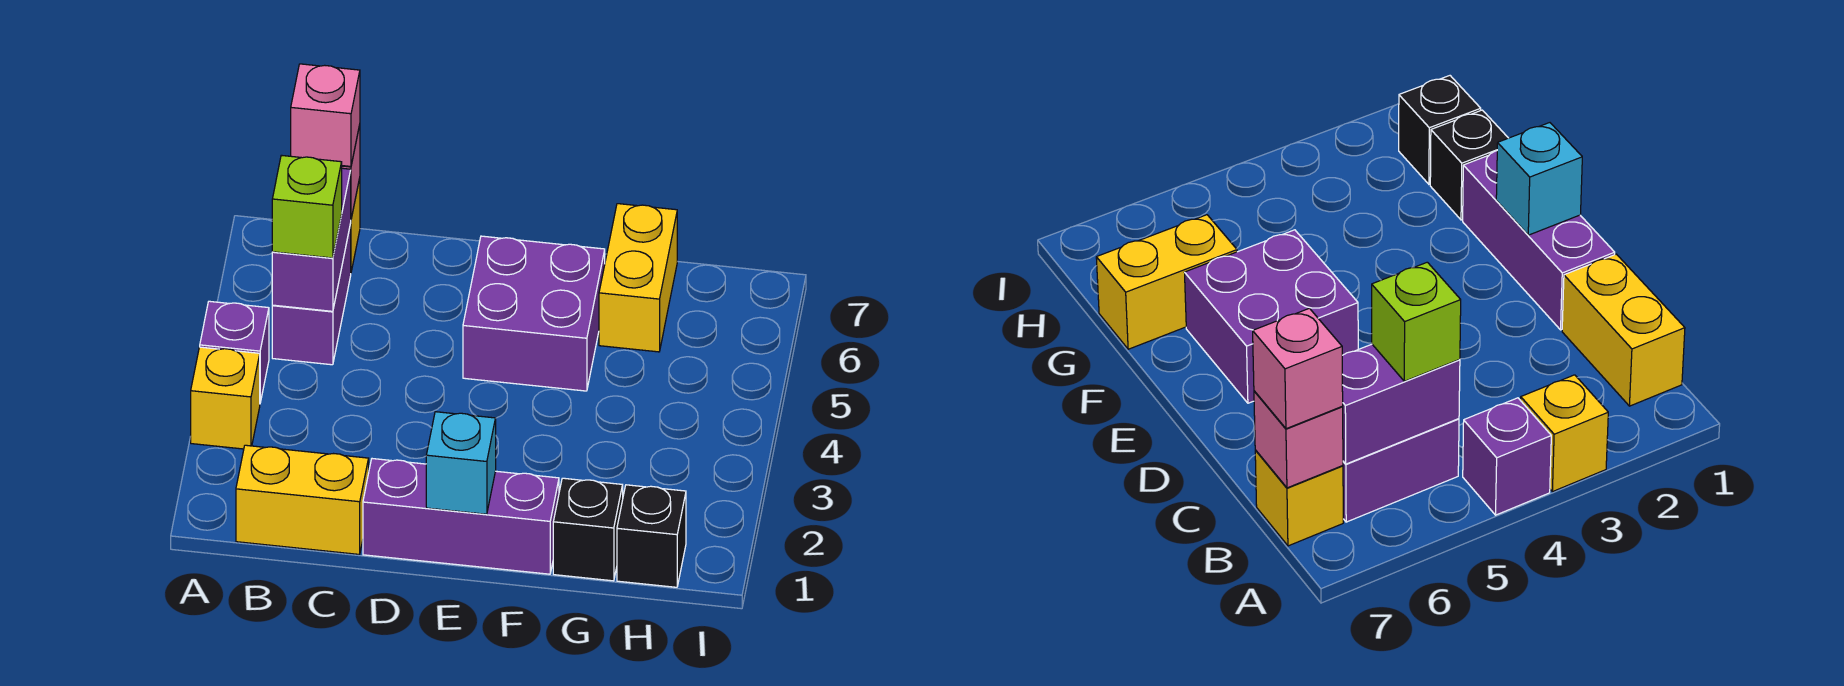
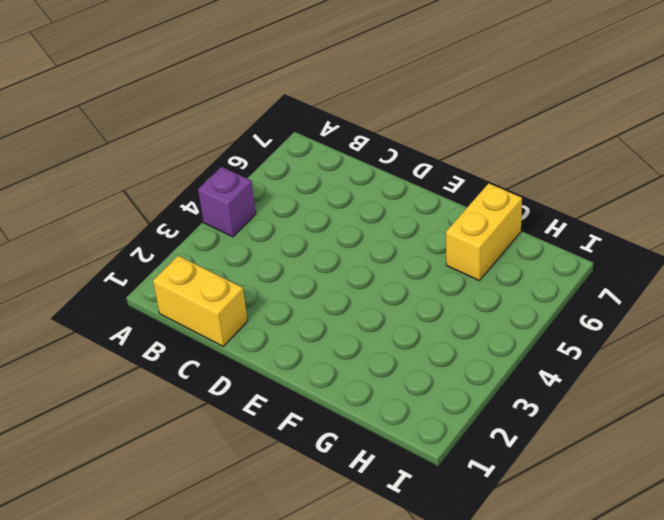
none -> yellow 1x1 brick [191,347,260,449]
none -> purple 1x2 brick [272,224,351,365]
none -> yellow 1x1 brick [1255,450,1343,546]

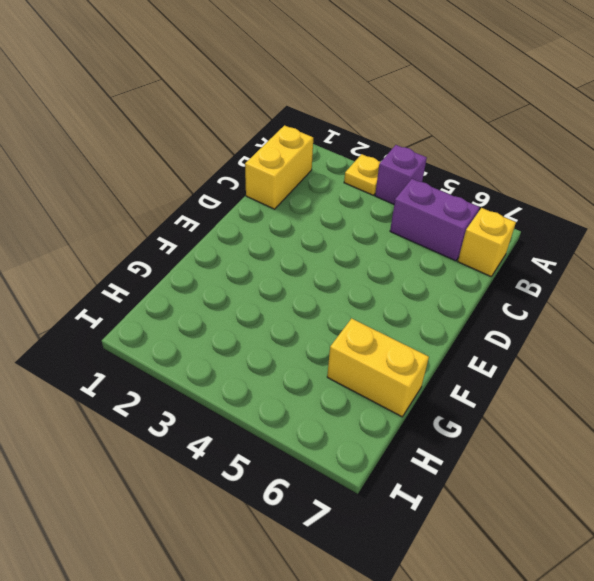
yellow 1x1 plate [344,154,380,195] -> yellow 1x1 brick [191,347,260,449]
none -> purple 1x3 brick [363,459,559,574]
none -> purple 2x2 brick [463,236,605,391]
none -> black 1x1 brick [553,478,623,581]

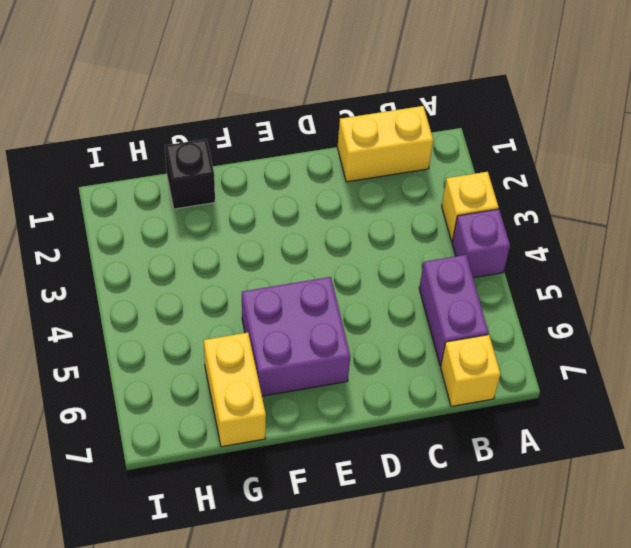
none -> purple 1x3 brick [363,459,559,574]
none -> black 1x1 brick [617,485,686,587]
none -> purple 1x2 brick [272,168,351,311]

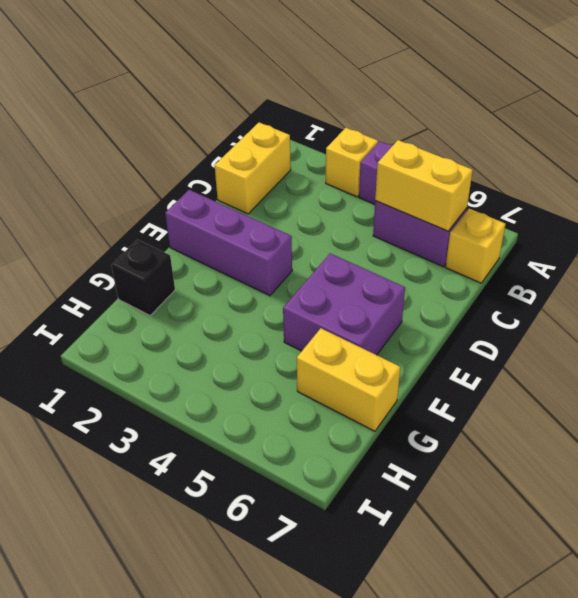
yellow 1x2 brick [375,140,473,231] -> purple 1x2 brick [272,168,351,311]
purple 1x3 brick [165,190,292,296] -> purple 1x3 brick turned to [363,459,559,574]
none -> black 1x1 brick [617,485,686,587]
none -> pink 1x1 brick [1254,391,1343,488]
none -> cyan 1x1 brick [426,412,496,514]

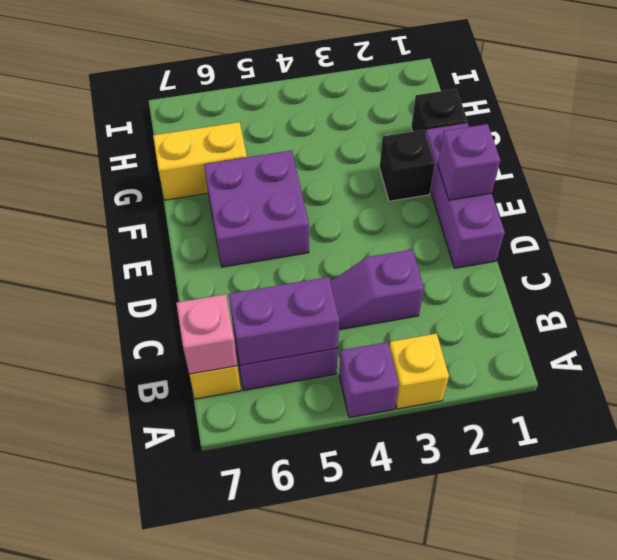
purple 1x2 slope [330,249,424,330] -> none
purple 1x1 brick [438,124,500,200] -> cyan 1x1 brick [426,412,496,514]
black 1x1 brick [380,130,435,201] -> black 1x1 brick moved to [617,485,686,587]
none -> yellow 1x2 brick [236,445,369,554]
none -> lime 1x1 brick [272,155,342,258]
none -> pink 1x1 brick [291,64,360,166]

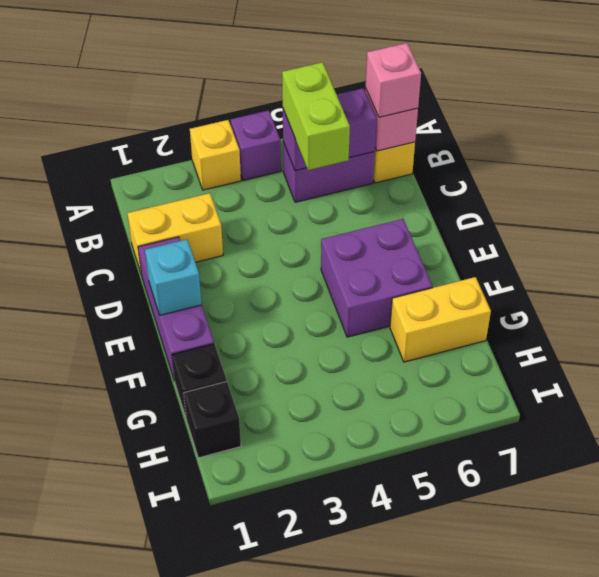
lime 1x2 brick [282,62,350,170] -> lime 1x1 brick [272,155,342,258]
yellow 1x2 brick [127,193,223,275] -> yellow 1x2 brick turned to [236,445,369,554]

